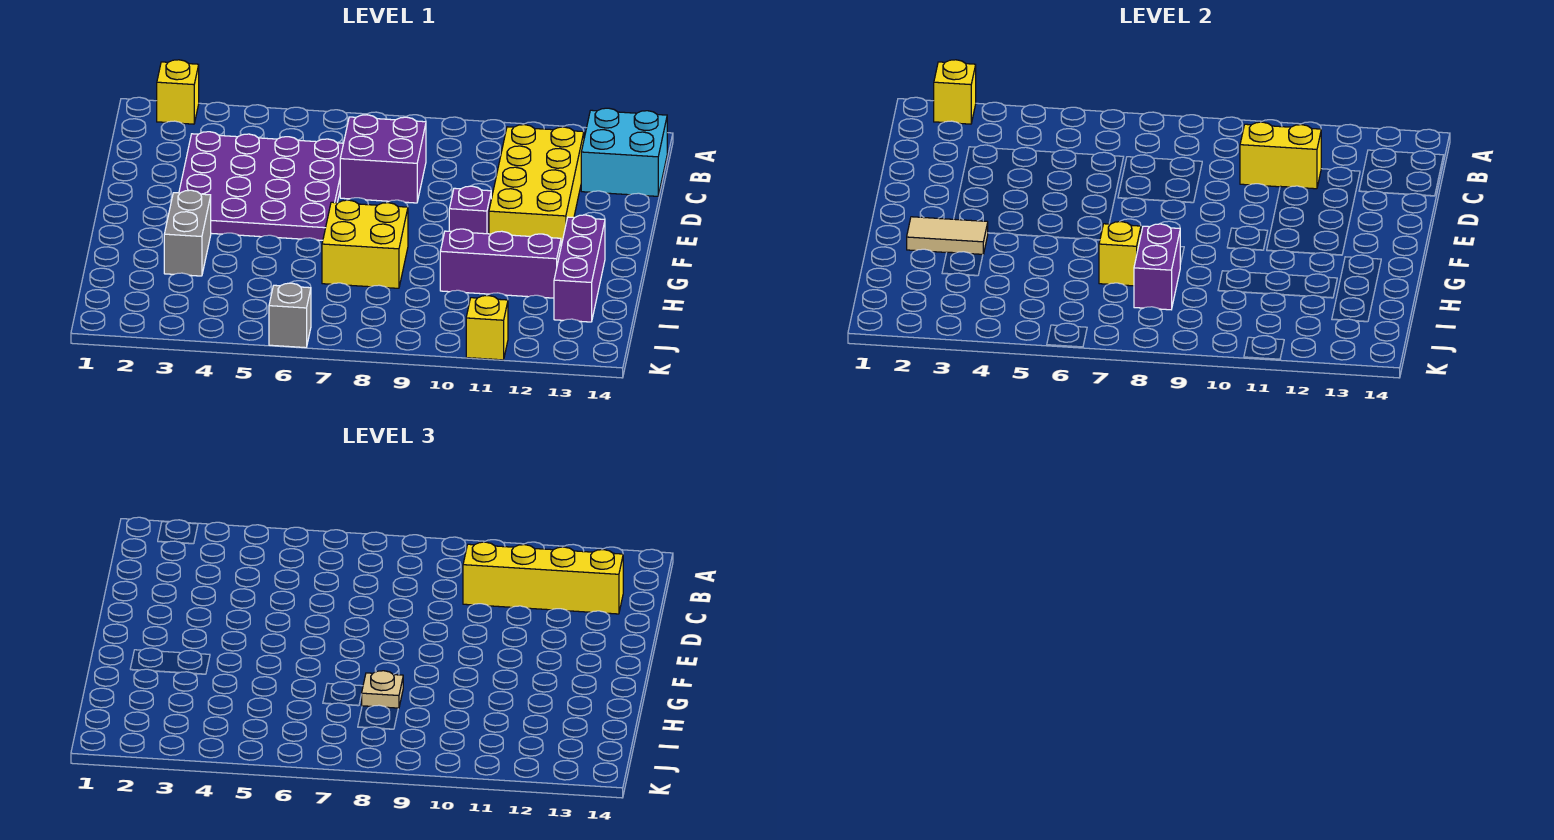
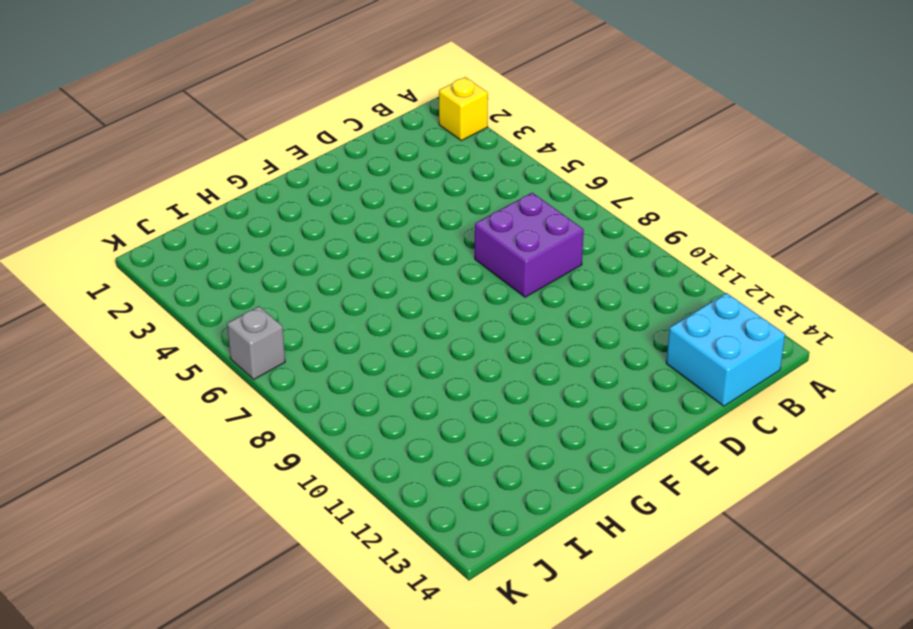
none -> purple 4x4 plate [179,132,343,240]
none -> yellow 2x4 brick [489,125,584,246]
none -> purple 1x1 brick [449,186,491,234]

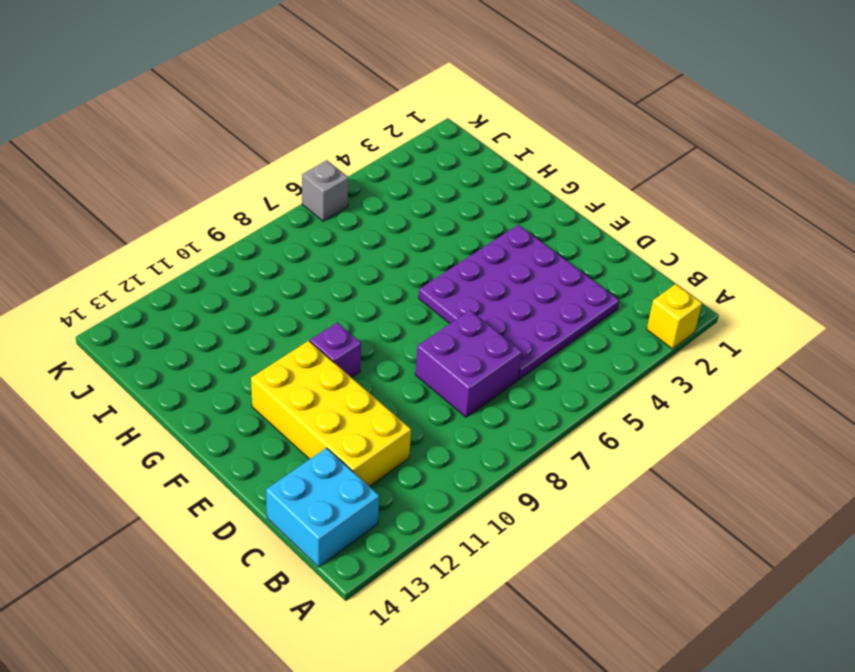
none -> grey 1x2 brick [164,190,211,276]
none -> yellow 2x2 brick [322,200,408,288]
none -> purple 1x3 brick [554,215,605,322]

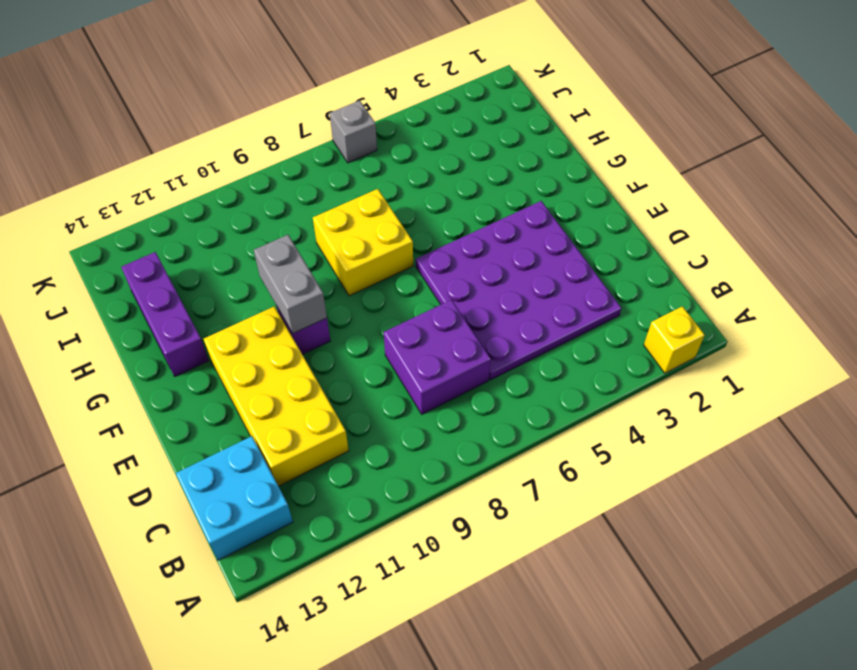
grey 1x2 brick [254,235,327,333] -> grey 1x2 brick moved to [164,190,211,276]
none -> purple 1x3 brick [440,229,561,298]
none -> yellow 1x1 brick [466,296,508,360]
none -> yellow 1x1 brick [934,60,976,124]

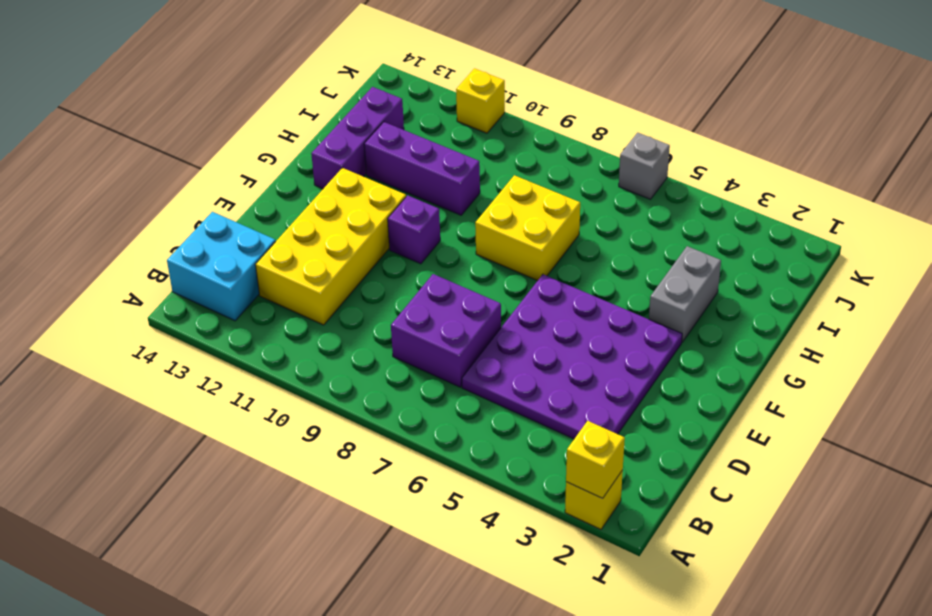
none -> yellow 1x2 brick [1240,122,1321,189]
none -> tan 1x2 tile [907,217,988,254]
none -> yellow 1x1 brick [1099,222,1141,286]

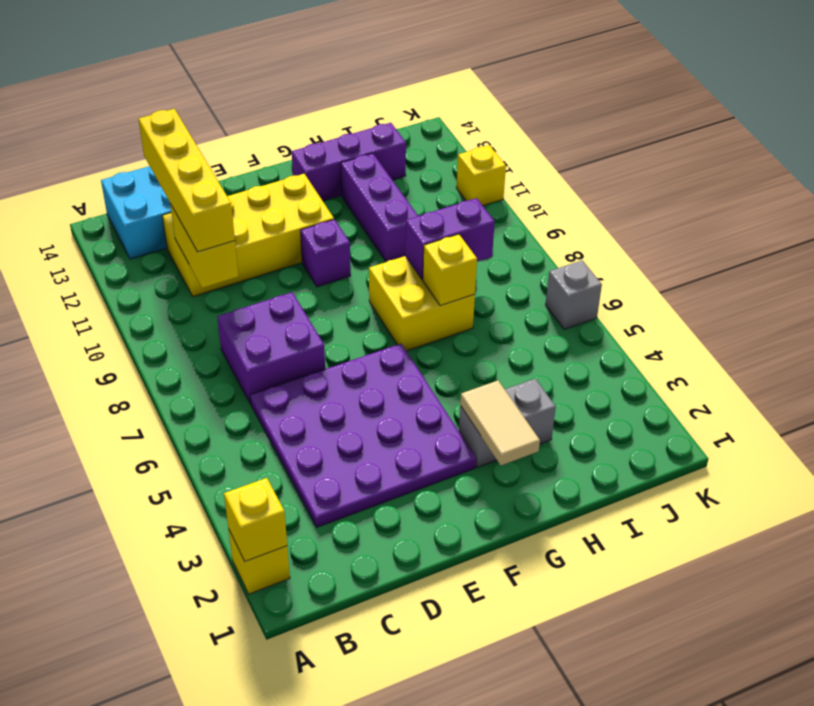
none -> tan 1x1 plate [361,671,403,708]

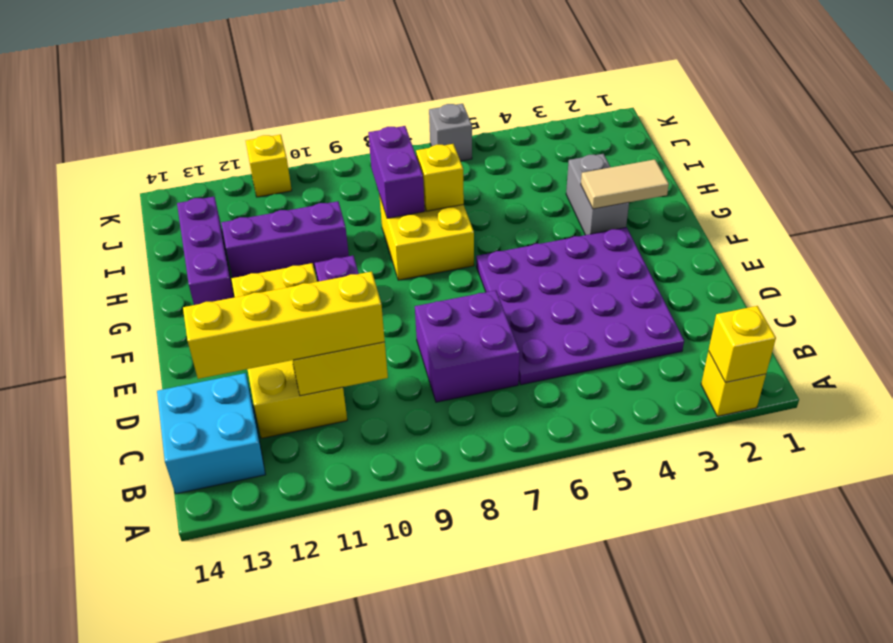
none -> tan 1x1 plate [361,671,403,708]

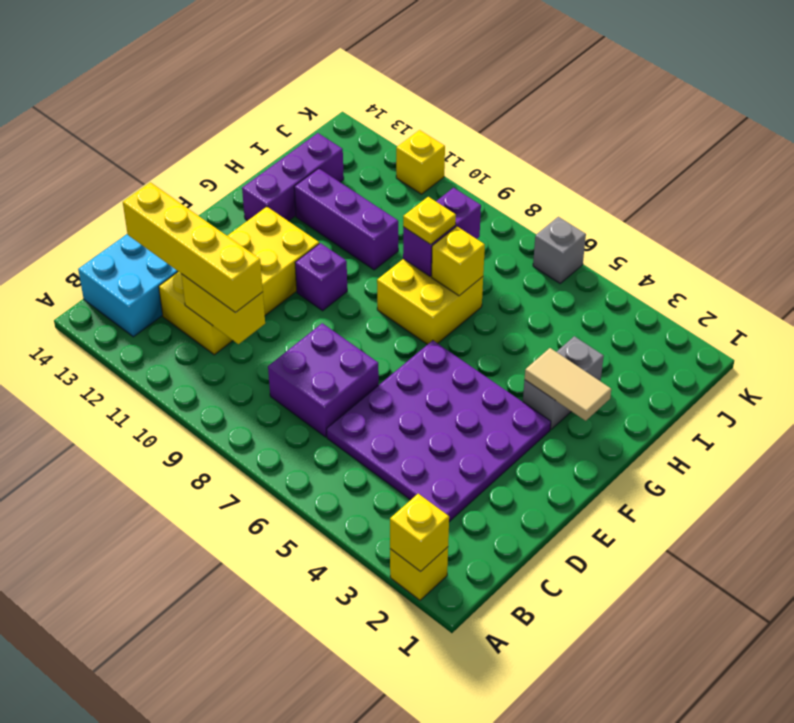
yellow 1x1 plate [403,197,456,244] -> tan 1x1 plate [361,671,403,708]

